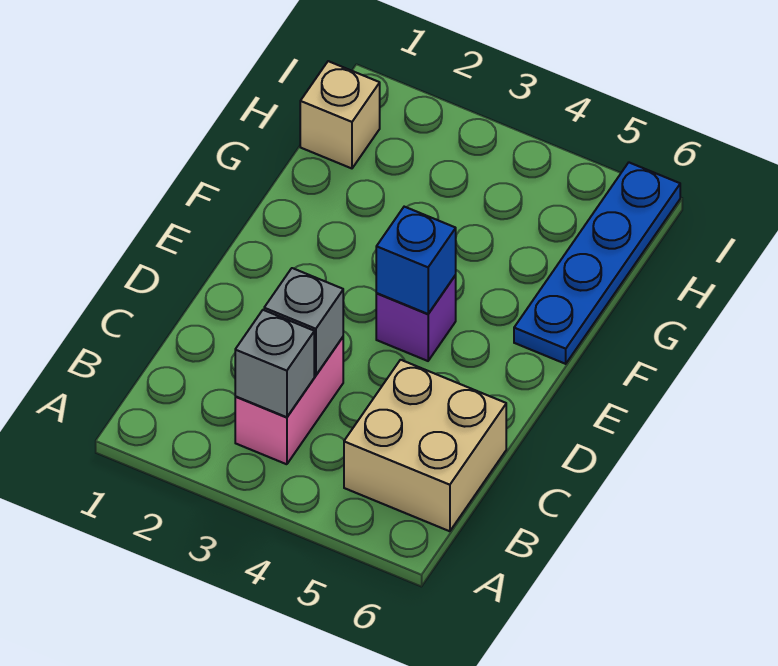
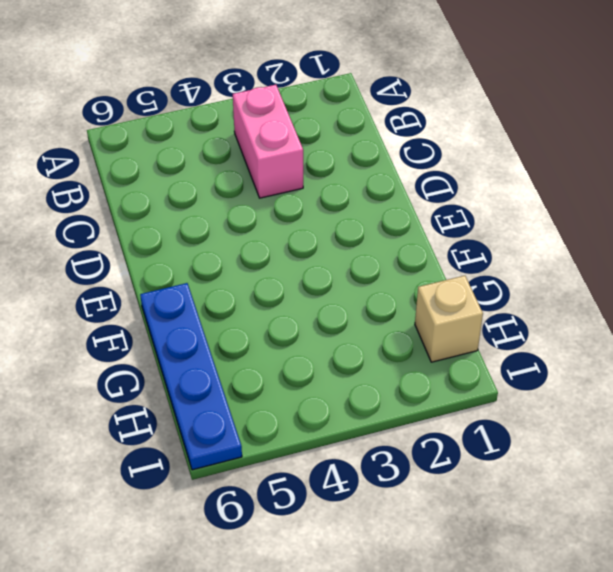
none -> tan 2x2 brick [344,360,506,531]
none -> purple 1x1 brick [376,275,456,361]

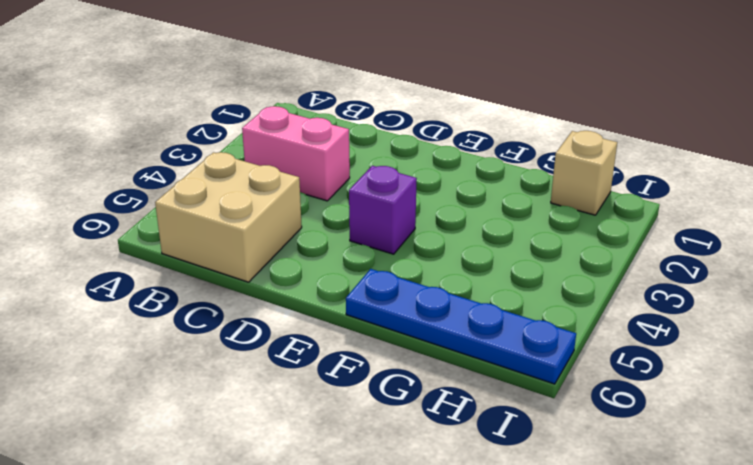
none -> grey 1x1 brick [235,310,314,417]
none -> grey 1x1 brick [264,268,343,375]

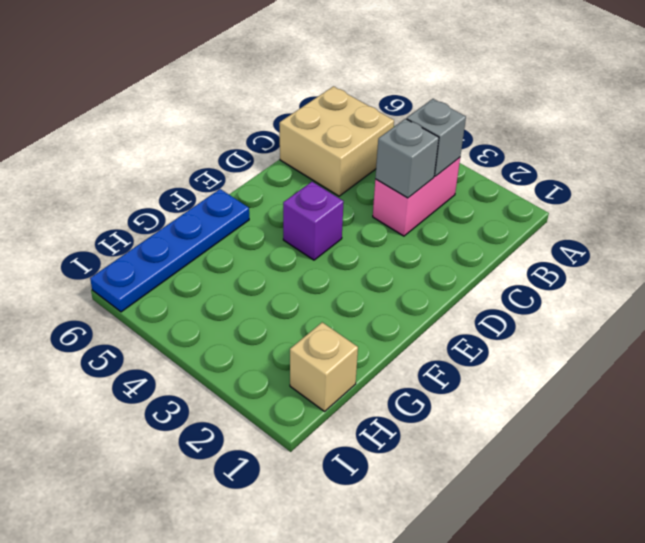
none -> blue 1x1 brick [376,207,456,314]

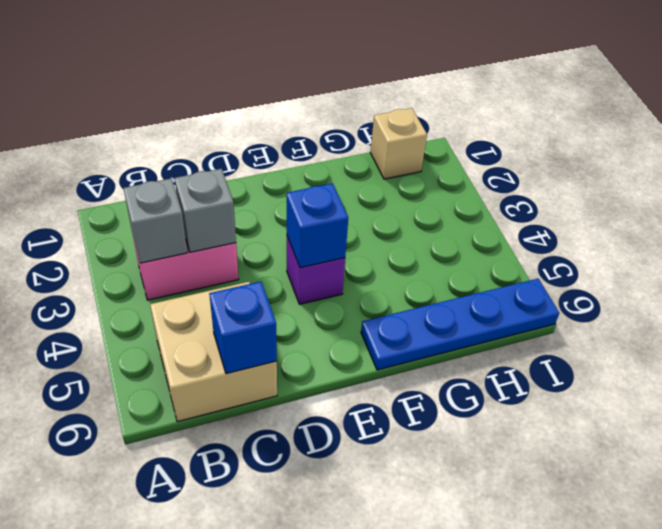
blue 1x1 brick [209,281,277,374] -> none

